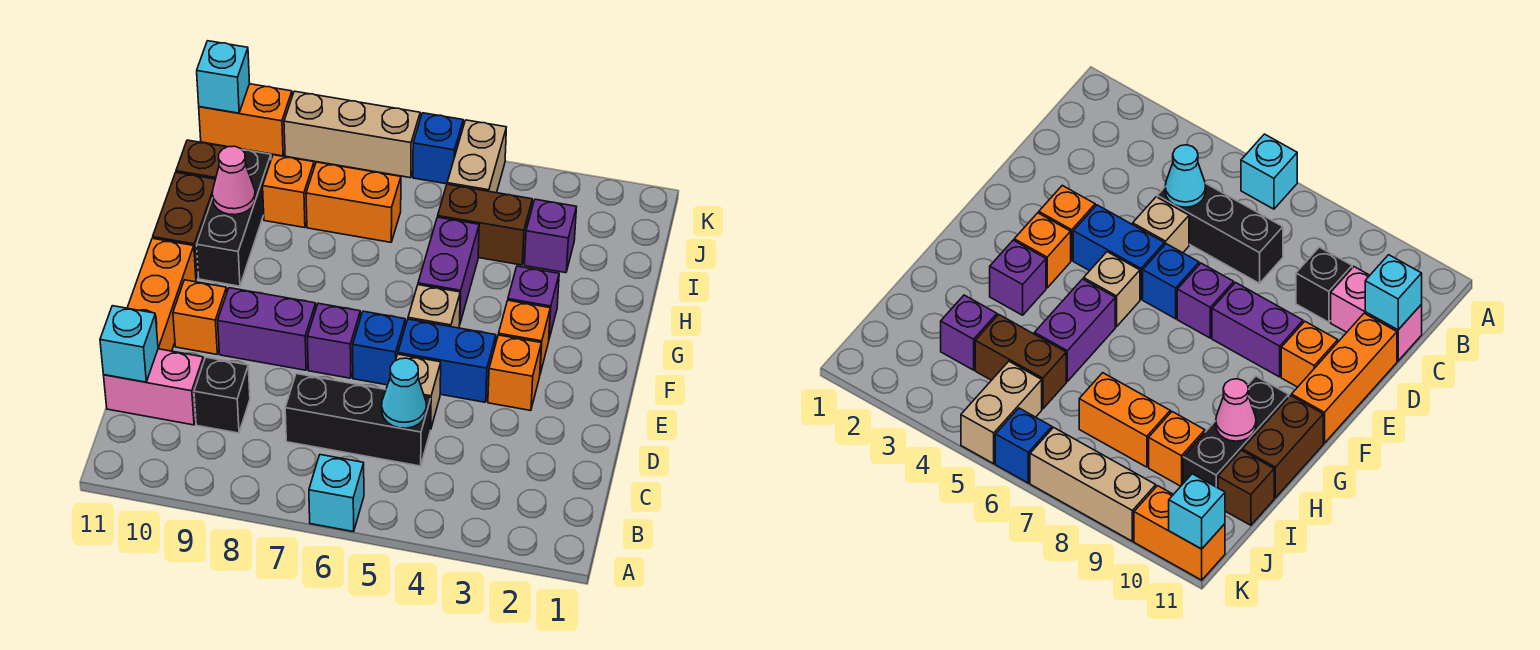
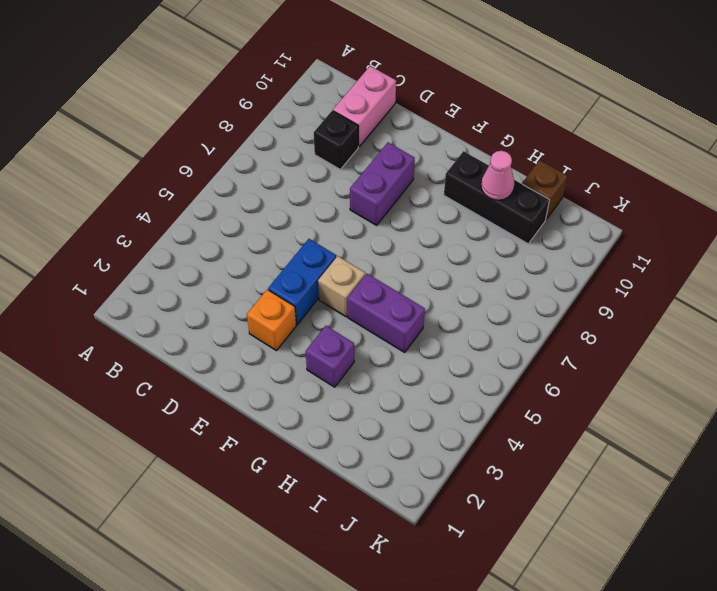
none -> cyan 1x1 brick [309,455,364,532]
none -> black 1x3 brick [285,374,431,466]
none -> tan 1x1 brick [396,354,441,430]
none -> orange 1x3 brick [127,238,196,351]

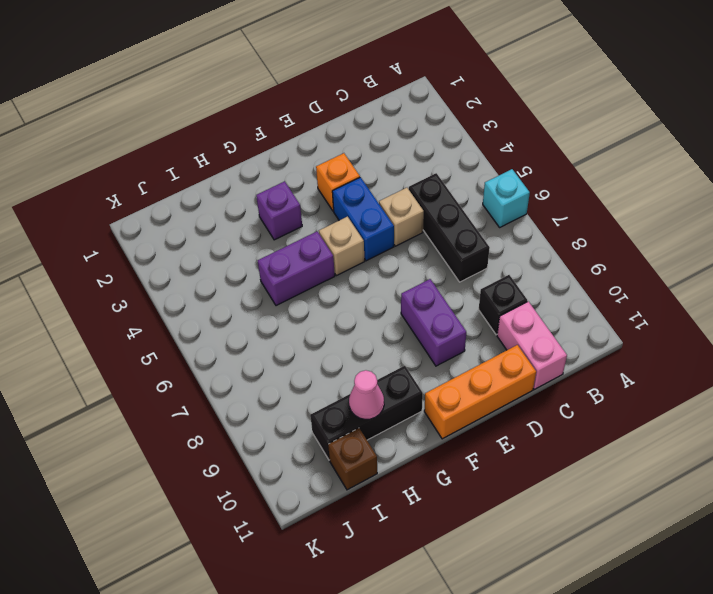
none -> blue 1x1 brick [353,311,405,385]
none -> purple 1x1 brick [307,303,361,378]
none -> orange 1x1 brick [173,280,227,354]
none -> orange 1x1 brick [499,300,550,374]

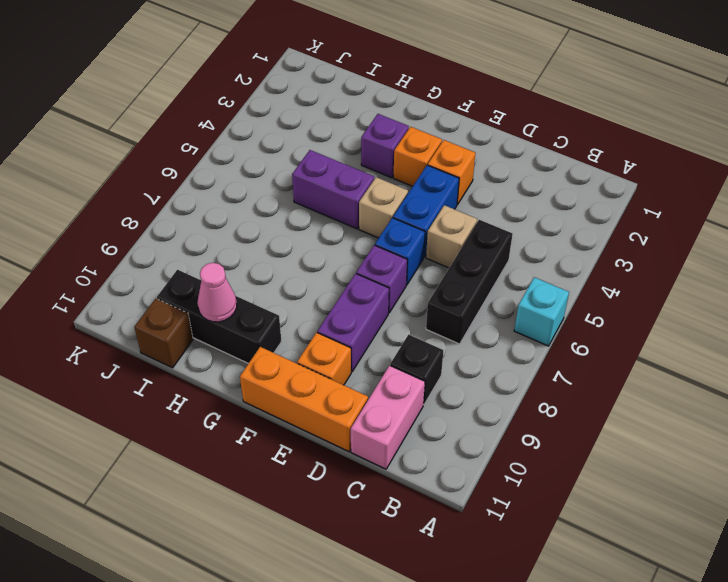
none -> brown 1x2 brick [153,172,215,278]
none -> purple 1x1 brick [525,199,577,273]
none -> brown 1x2 brick [438,184,532,265]
none -> orange 1x2 brick [306,162,401,242]

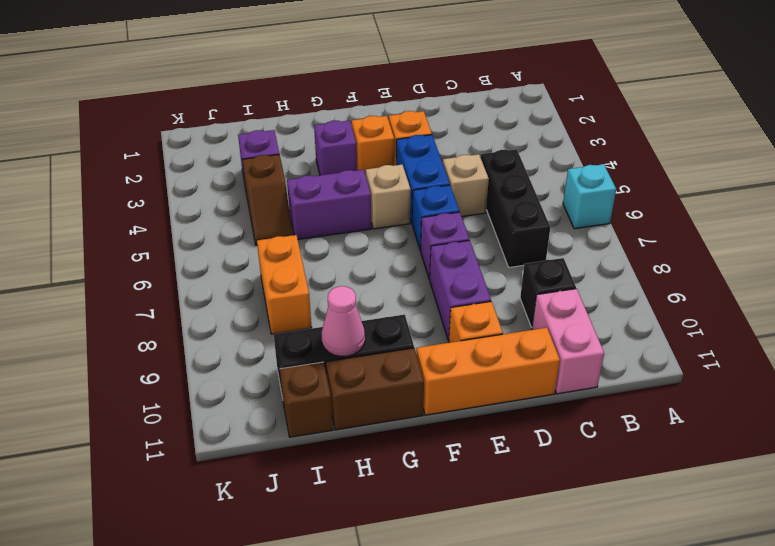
brown 1x2 slope [242,155,293,245] -> brown 1x2 brick [438,184,532,265]
none -> orange 1x1 brick [263,155,314,228]
none -> tan 1x2 brick [447,120,506,193]
none -> blue 1x1 brick [413,113,463,184]
none -> tan 1x3 brick [284,91,420,178]

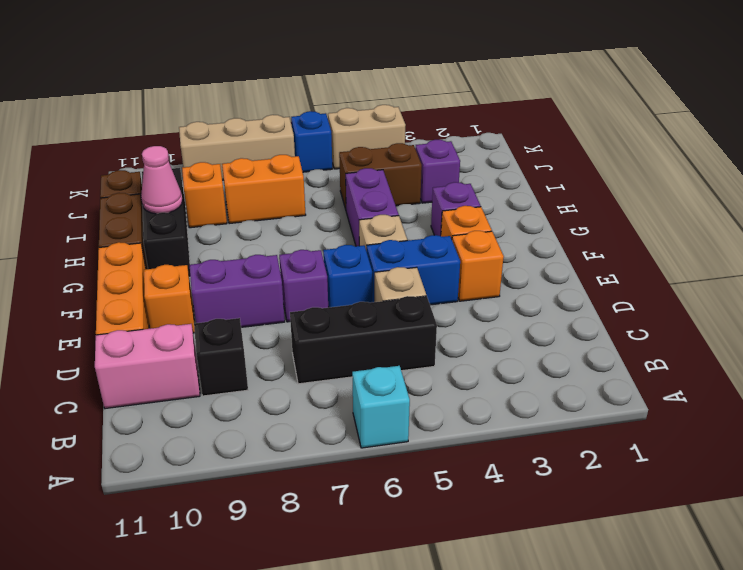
tan 1x2 brick [328,105,406,169] -> tan 1x2 brick turned to [447,120,506,193]
none -> orange 1x2 brick [199,84,292,156]
none -> cyan 1x1 cone [382,358,426,428]
none -> cyan 1x1 brick [100,306,158,382]
none -> cyan 1x1 brick [197,41,250,113]

